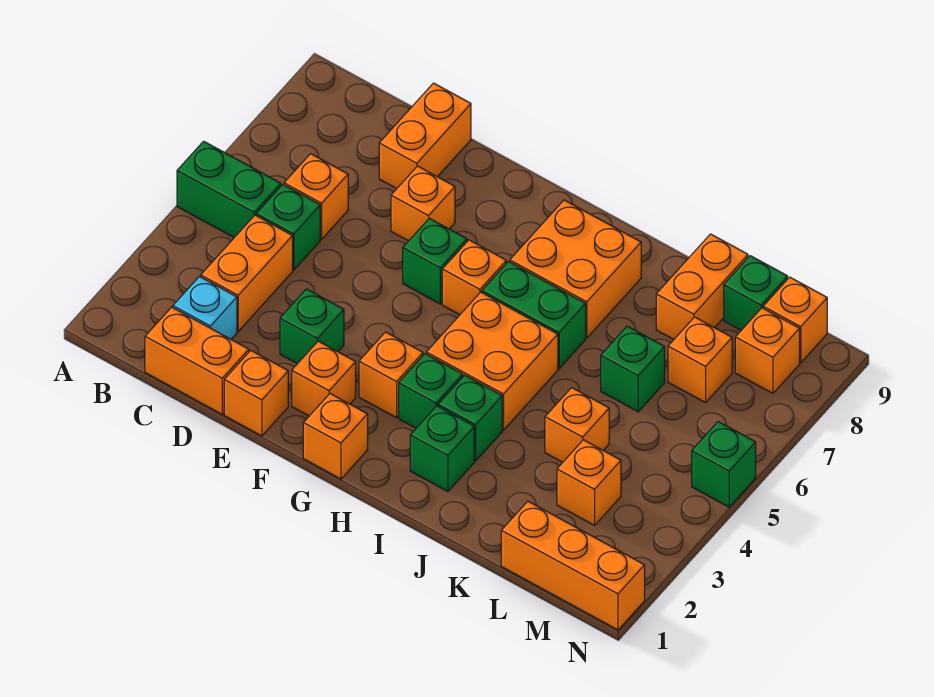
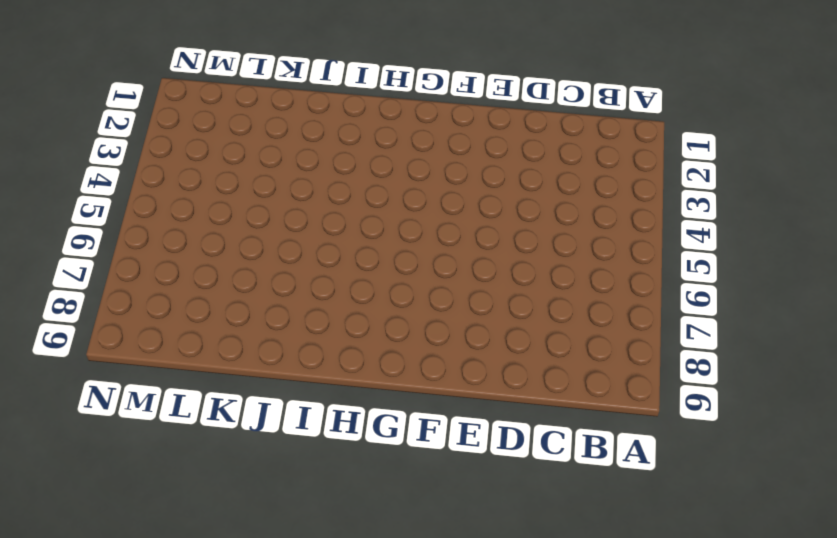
none -> green 1x2 brick [177,141,281,238]
none -> orange 1x2 brick [145,307,249,414]
none -> cyan 1x1 brick [173,277,237,339]
none -> orange 1x2 brick [201,215,293,331]

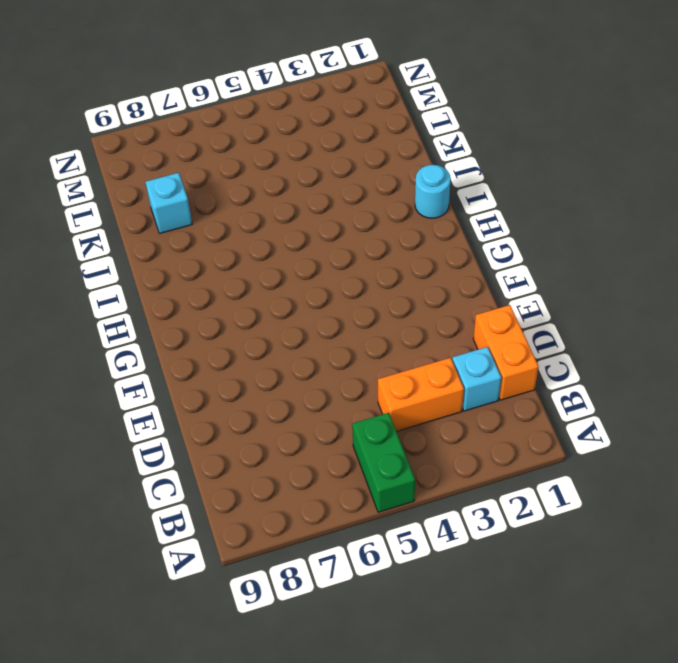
cyan 1x1 round brick [415,165,451,218] -> none
cyan 1x1 brick [146,173,192,233] -> orange 1x2 brick [656,234,748,339]
none -> green 1x1 brick [256,185,320,270]
none -> orange 1x1 brick [284,154,348,239]
none -> orange 1x2 brick [379,83,471,189]
none -> orange 1x1 brick [224,350,288,436]

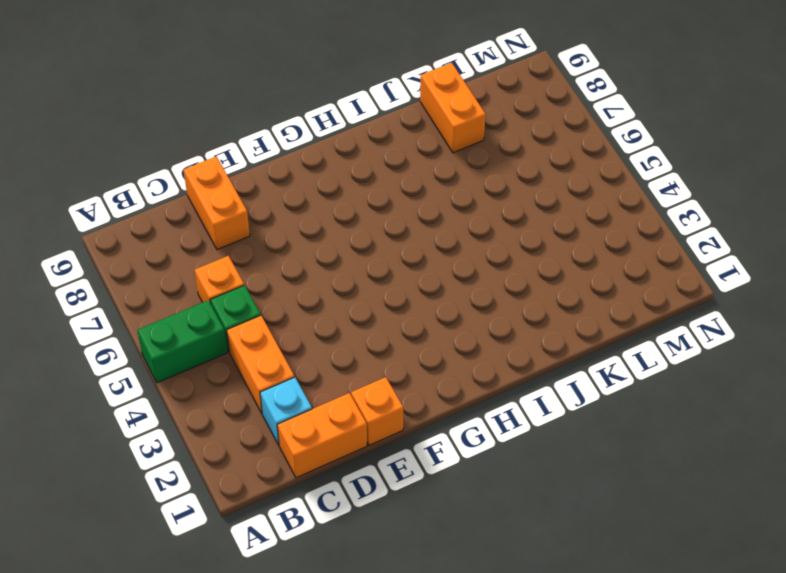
none -> green 1x1 brick [280,289,344,364]
none -> orange 1x1 brick [391,166,455,241]
none -> orange 1x1 brick [292,341,356,416]
none -> green 1x1 brick [403,218,467,304]

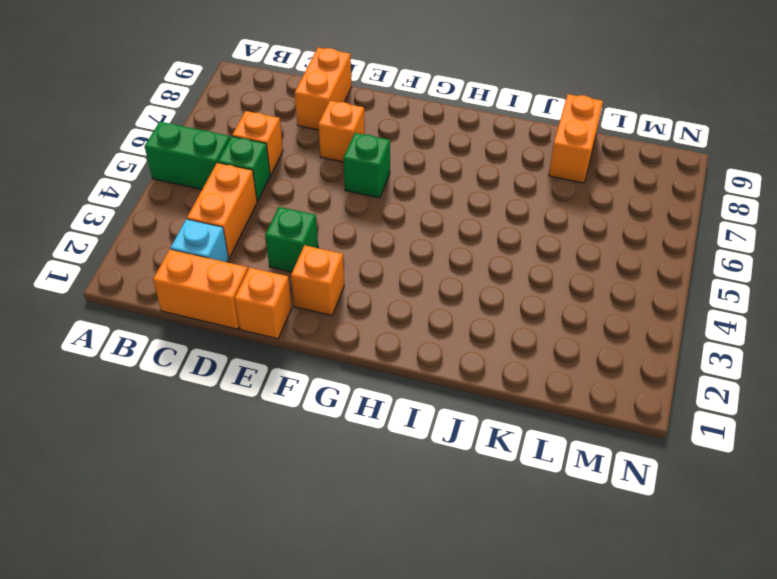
none -> orange 1x1 brick [303,394,368,479]
none -> orange 1x1 brick [359,332,423,418]
none -> orange 1x1 brick [442,240,506,315]
none -> green 1x1 brick [399,354,463,428]

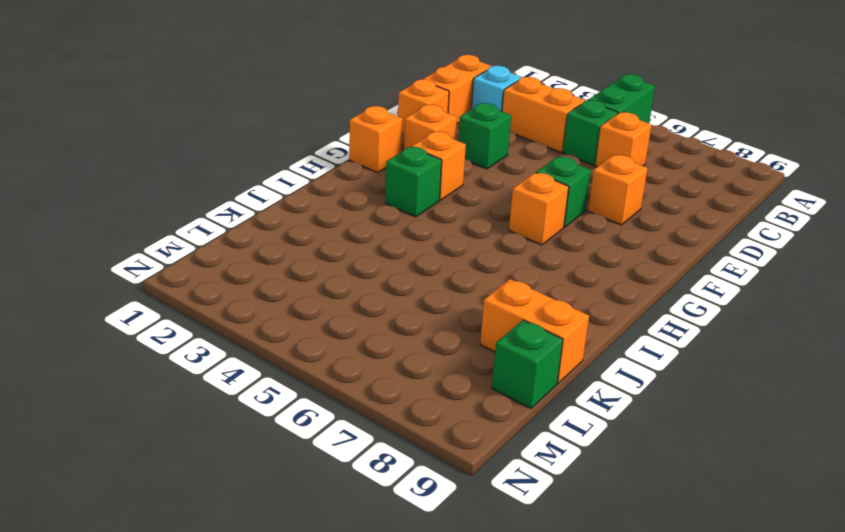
none -> orange 1x2 brick [379,83,471,189]
none -> orange 2x2 brick [426,292,558,430]
none -> green 1x2 brick [482,262,586,369]
none -> orange 2x2 brick [510,200,641,338]

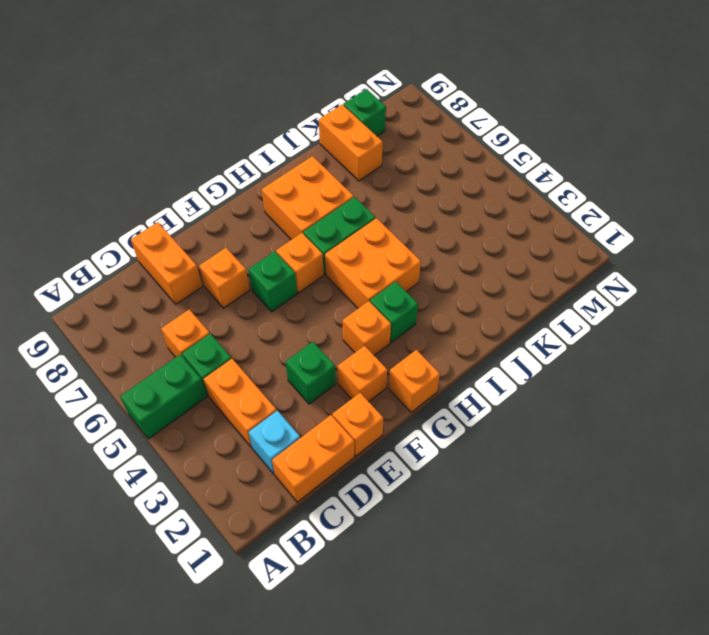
none -> green 1x1 brick [410,406,474,491]
none -> green 1x1 brick [438,375,502,461]
none -> orange 1x1 brick [545,388,609,462]
none -> green 1x1 brick [601,326,665,412]

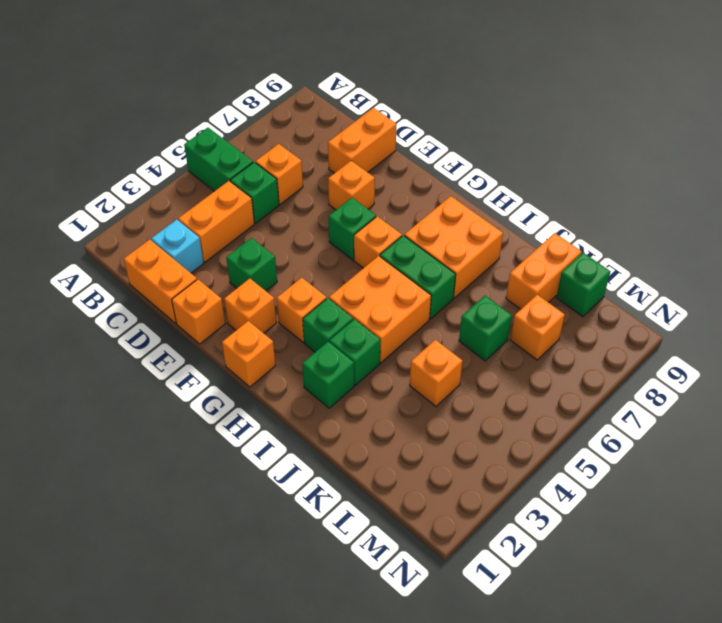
none -> orange 1x3 brick [501,501,645,630]
none -> orange 1x1 brick [557,440,621,525]
none -> orange 1x1 brick [735,308,800,393]
none -> orange 1x1 brick [763,277,827,363]

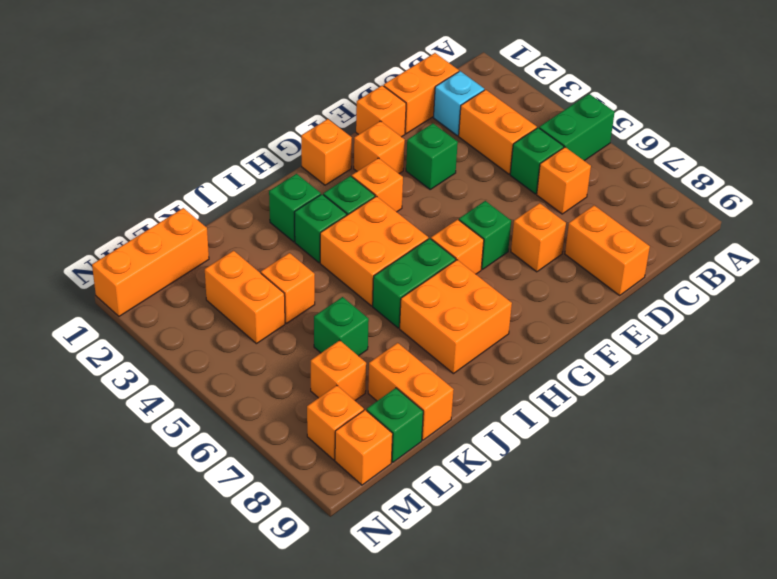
orange 1x2 brick [205,251,285,344] -> orange 1x1 brick [557,440,621,525]
none -> green 1x1 brick [692,422,756,507]

